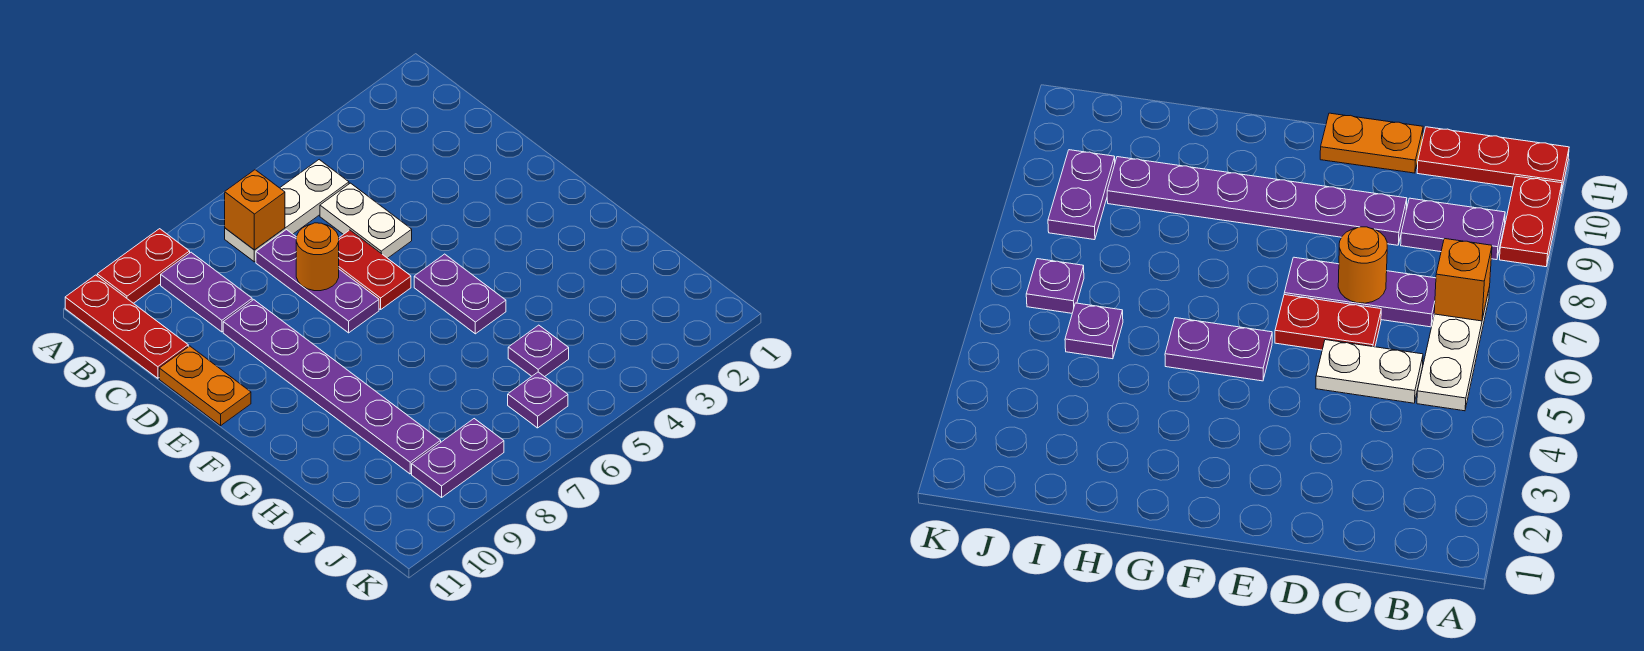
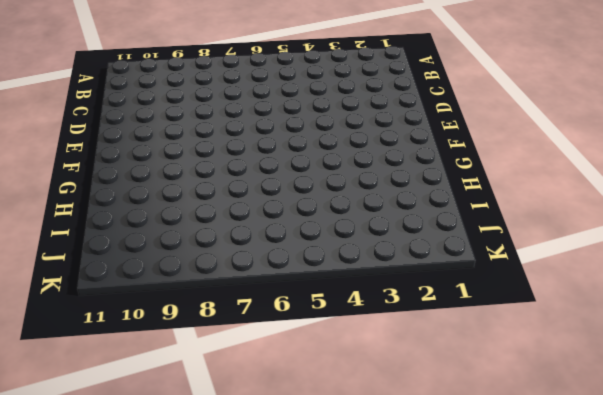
none -> red 1x2 plate [97,229,190,303]
none -> red 1x3 plate [65,275,188,378]
none -> white 1x3 plate [225,160,349,262]

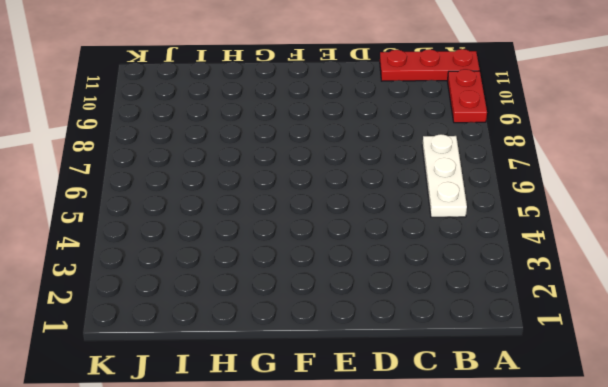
none -> purple 1x2 plate [161,252,252,332]
none -> white 1x2 plate [320,183,412,258]
none -> purple 1x3 plate [256,230,379,333]

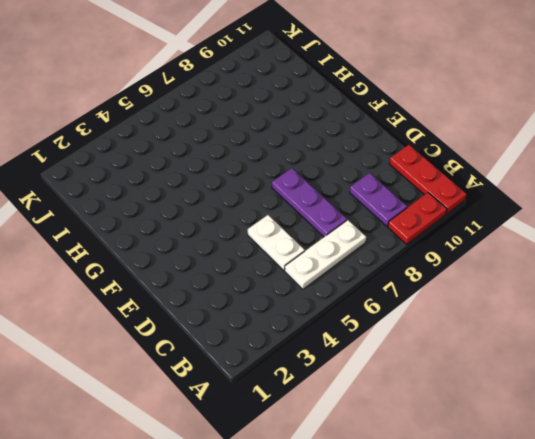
none -> red 1x2 plate [339,230,411,309]
none -> purple 1x6 plate [223,300,441,474]
none -> orange 1x2 plate [159,346,251,426]

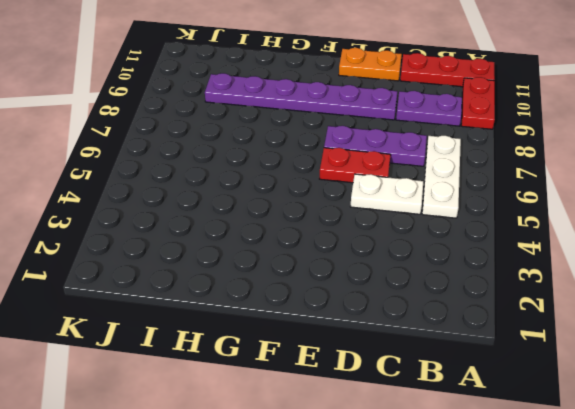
none -> purple 1x2 plate [414,254,506,334]
none -> purple 1x1 plate [508,325,569,377]
none -> purple 1x1 plate [508,372,568,428]

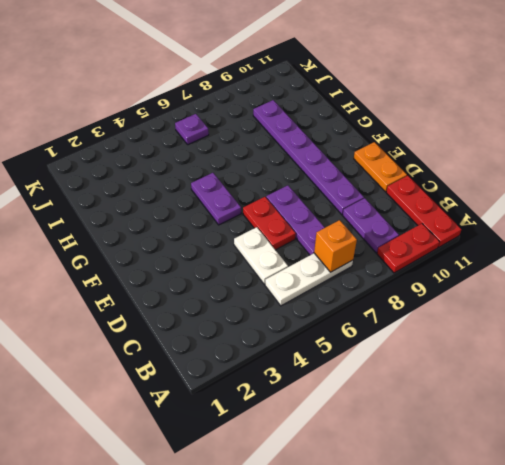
none -> purple 1x1 plate [508,325,569,377]
none -> purple 1x2 plate [412,419,504,497]
none -> orange 1x1 round brick [296,223,339,291]

